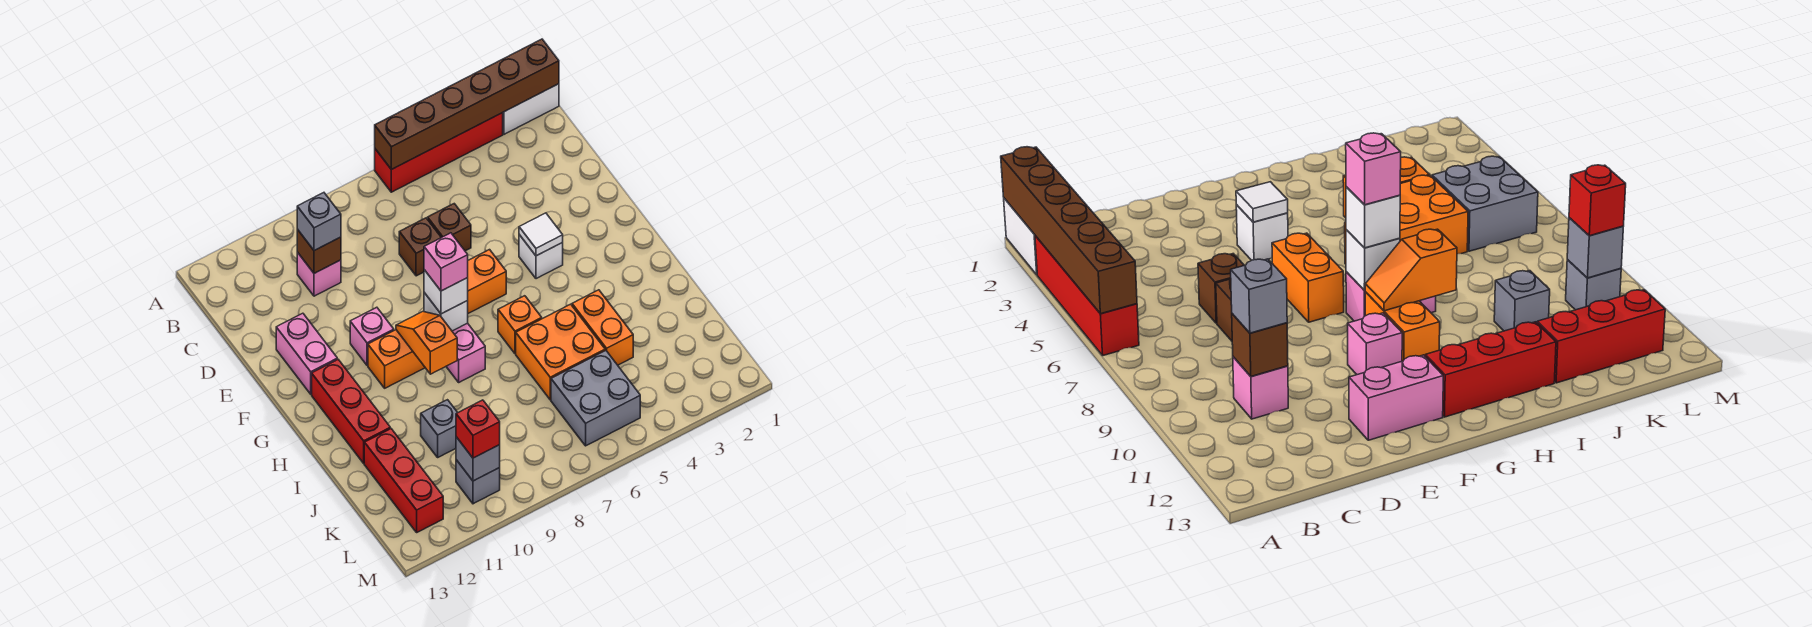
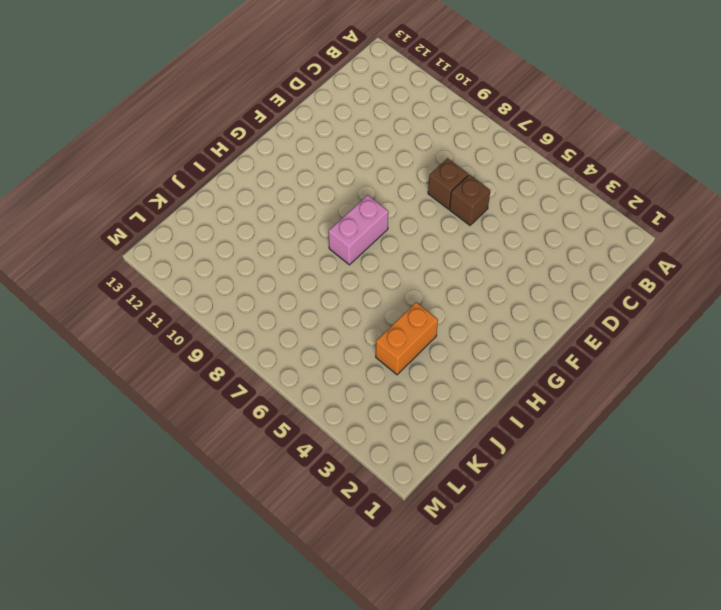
none -> white 1x2 brick [503,84,559,134]
none -> red 1x4 brick [375,113,503,192]
none -> pink 1x1 brick [297,252,341,296]

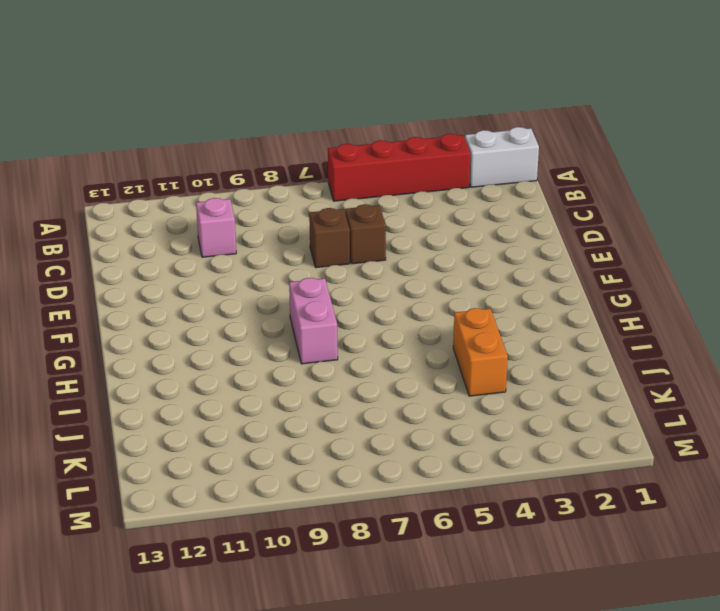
none -> pink 1x2 brick [276,313,337,394]
none -> white 1x1 brick [519,235,563,279]
none -> orange 1x2 brick [467,250,506,313]

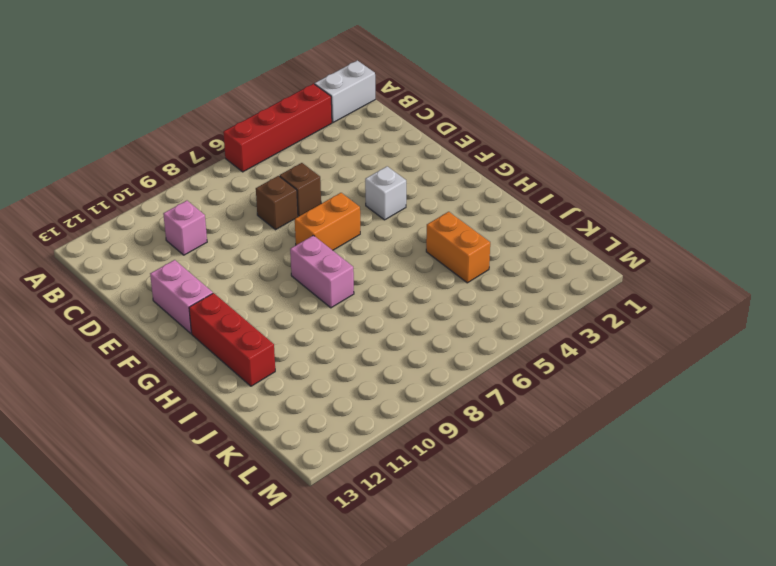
none -> pink 1x1 brick [350,307,394,365]
none -> orange 1x2 brick [368,330,425,388]
none -> orange 1x1 brick [498,296,542,354]

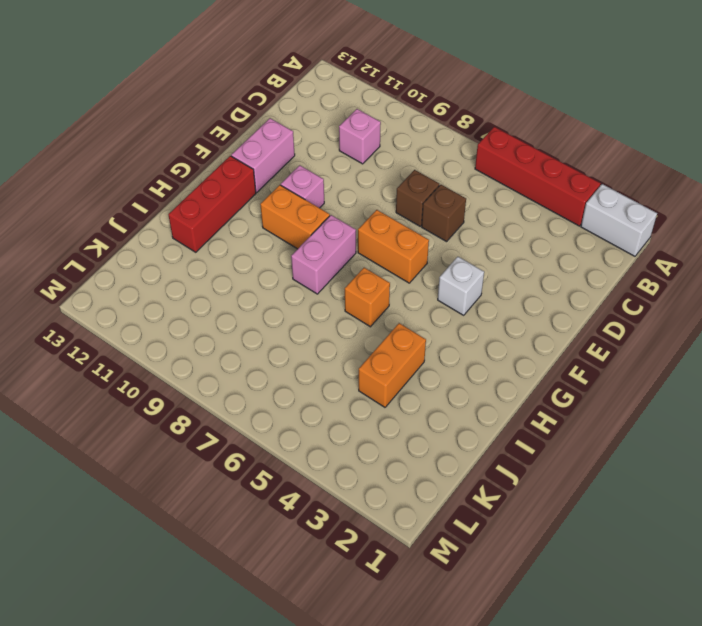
none -> orange 2x2 brick [516,304,605,400]
none -> grey 1x1 brick [421,400,458,457]
none -> red 1x3 brick [364,429,443,532]

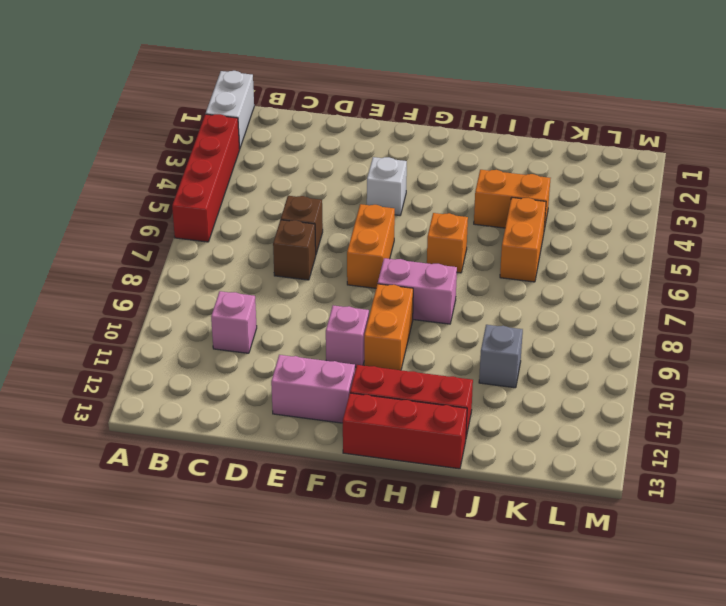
red 1x3 brick [343,393,467,469] -> red 1x3 brick moved to [364,429,443,532]
orange 1x2 brick [500,198,546,282] -> orange 2x2 brick [516,304,605,400]
none -> grey 2x2 brick [551,350,640,446]
none -> grey 1x1 brick [456,460,500,504]
none -> brown 1x6 brick [375,39,559,169]

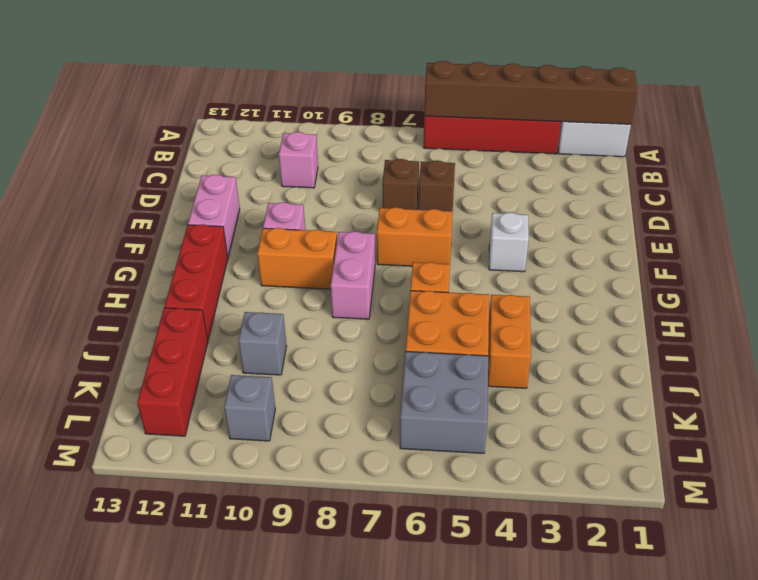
none -> brown 1x1 brick [297,229,341,273]
none -> white 1x1 tile [519,213,563,256]
none -> white 1x1 brick [424,293,468,331]

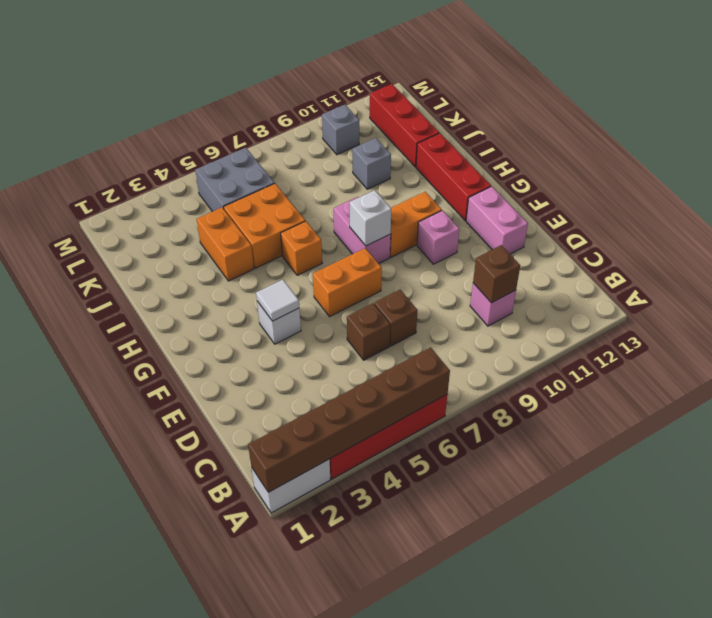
none -> orange 1x2 slope [396,312,457,374]
none -> grey 1x1 brick [456,437,500,481]
none -> grey 1x1 brick [297,193,341,250]

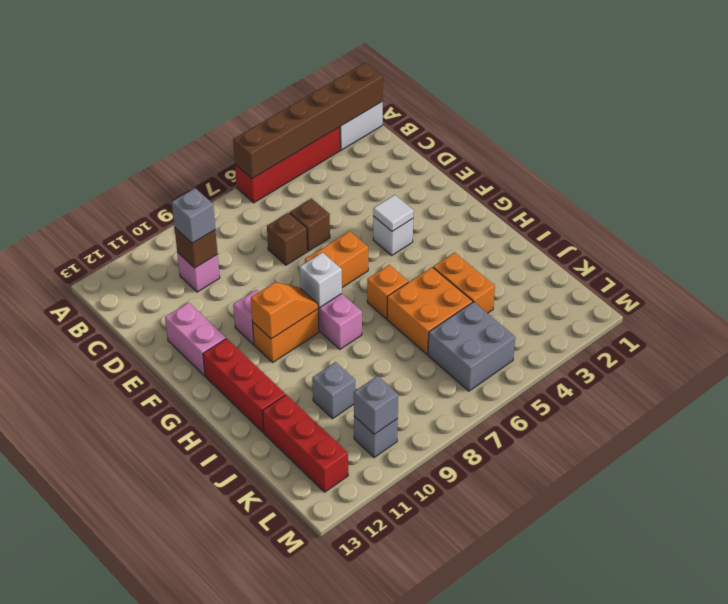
orange 1x2 slope [251,282,318,339] -> orange 1x2 slope turned to [396,312,457,374]
none -> white 1x1 brick [424,270,468,314]
none -> red 1x1 brick [456,400,500,458]
none -> pink 1x1 brick [424,233,468,291]

